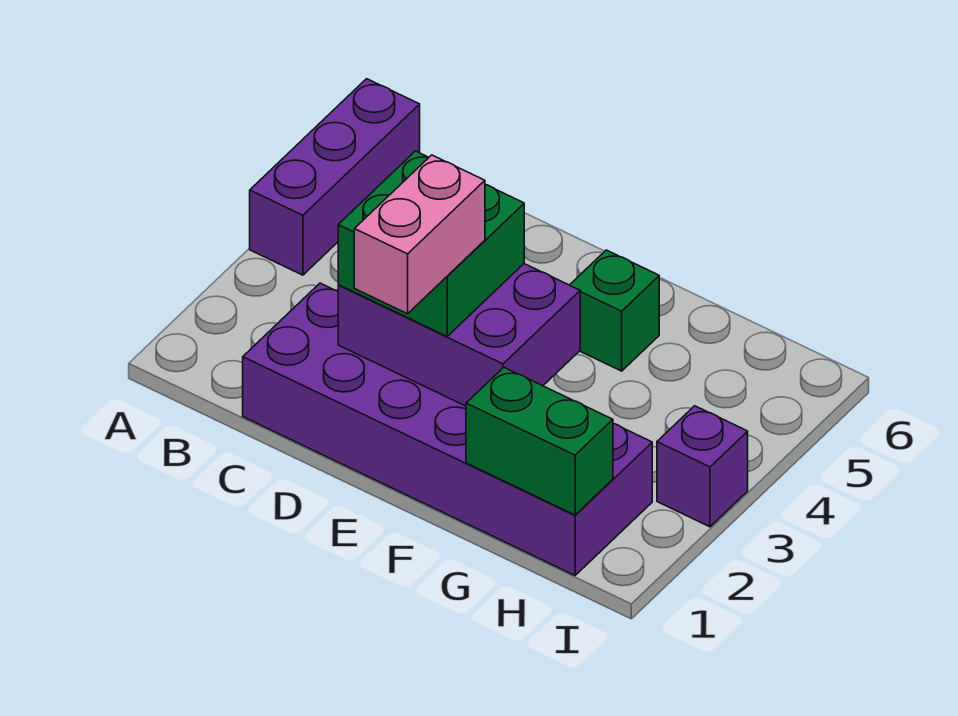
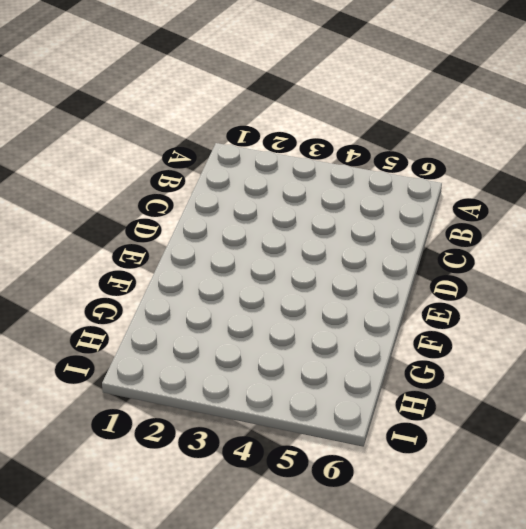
none -> purple 1x3 brick [250,79,420,275]
none -> purple 2x6 brick [243,283,652,575]

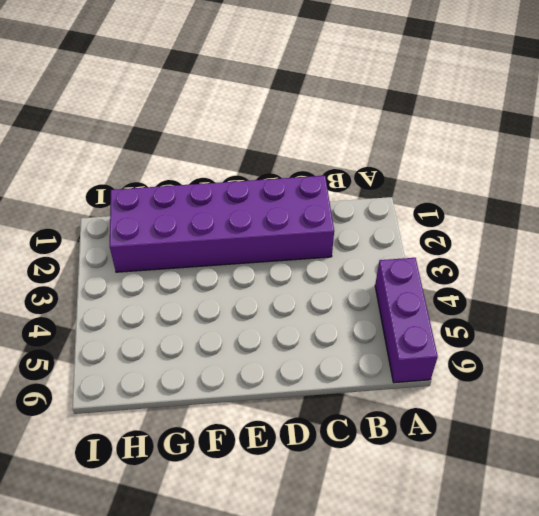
none -> green 1x1 brick [570,250,659,371]
none -> purple 1x1 brick [657,406,748,527]

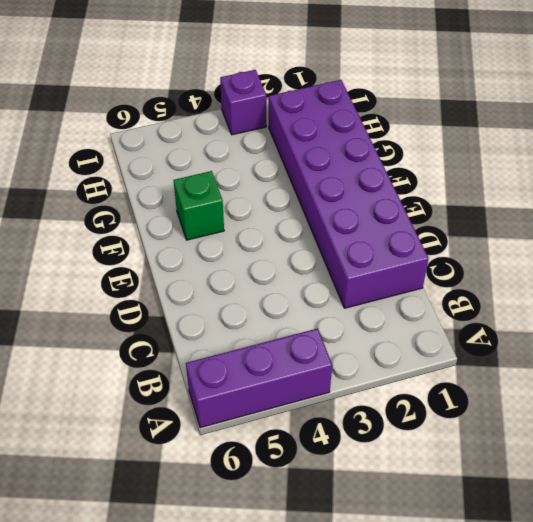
none -> purple 2x3 brick [338,264,580,406]
none -> green 1x2 brick [466,367,613,515]

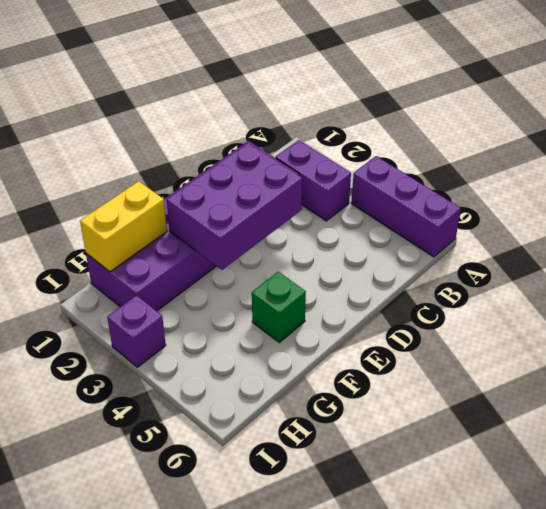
purple 1x2 brick [276,140,351,221] -> none
yellow 1x2 brick [80,181,167,272] -> green 1x2 brick [466,367,613,515]
none -> green 2x2 brick [338,151,524,336]
none -> pink 1x2 brick [354,155,485,314]

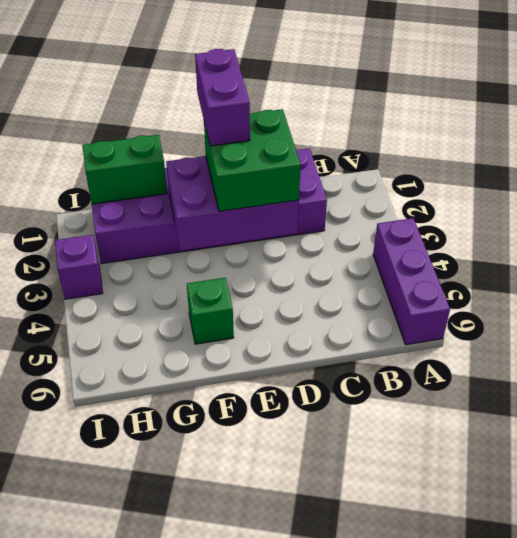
purple 1x2 brick [195,49,250,146] -> pink 1x2 brick [354,155,485,314]

